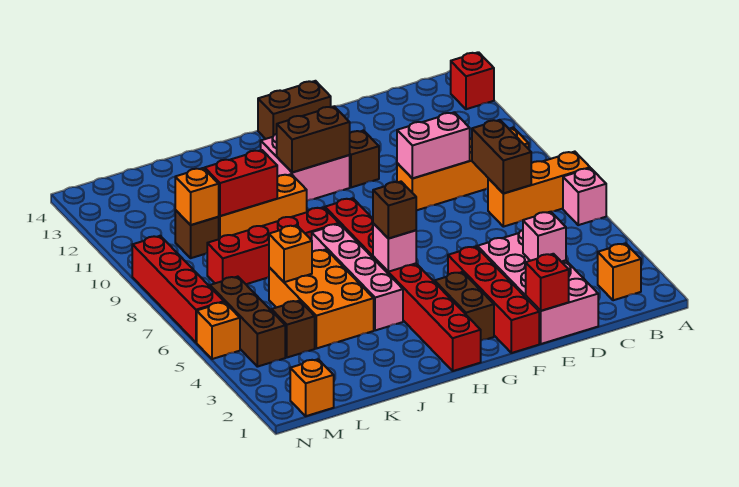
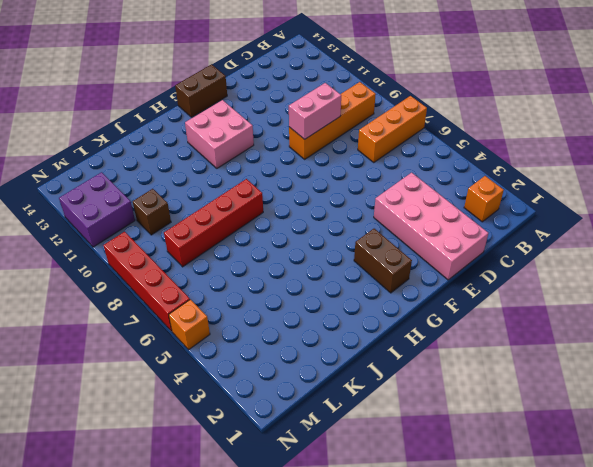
purple 2x2 brick [59,172,135,247] -> none
none -> pink 1x1 brick [563,168,606,225]
none -> red 1x1 brick [451,52,494,109]
none -> red 1x4 brick [448,246,539,353]
none -> brown 1x1 brick [350,130,379,187]

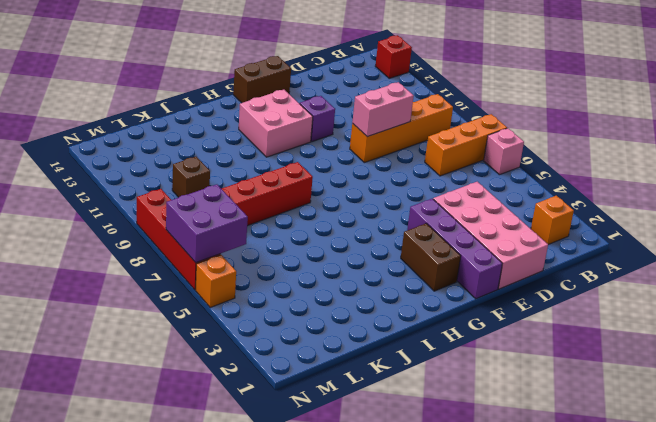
purple 1x4 brick [407,199,502,299] -> red 1x4 brick [448,246,539,353]
purple 1x1 brick [300,96,335,142] -> brown 1x1 brick [350,130,379,187]
purple 2x2 brick [166,184,248,263] -> none
none -> red 1x8 brick [325,198,481,371]
none -> pink 1x4 brick [312,224,403,330]
none -> orange 1x3 brick [219,174,307,239]
none -> orange 2x3 brick [269,250,374,348]

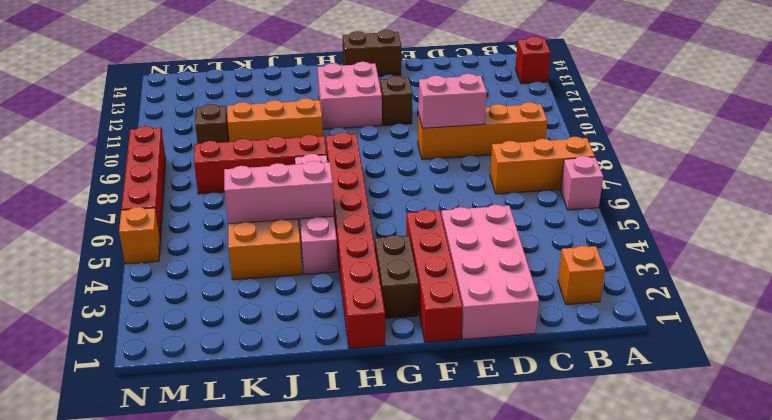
pink 1x3 brick [224,161,334,224] -> none
none -> brown 1x1 brick [272,301,315,357]
none -> orange 1x1 brick [290,359,334,416]
none -> brown 1x3 brick [210,277,285,367]
none -> brown 1x2 brick [472,120,531,193]

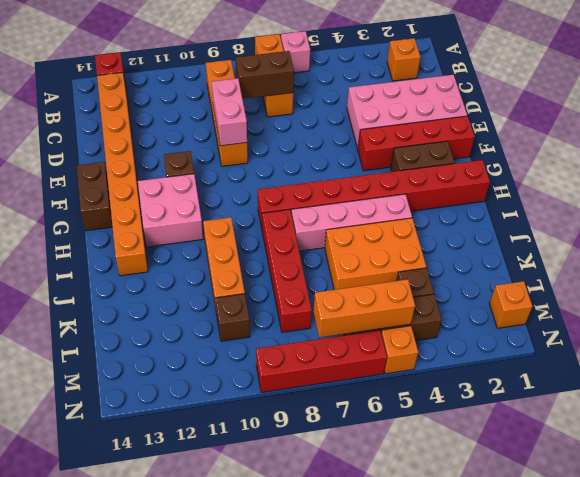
orange 1x8 brick [97,72,148,276] -> none
orange 1x3 brick [314,279,415,338] -> none
none -> pink 1x1 brick [523,212,566,262]
none -> red 1x1 brick [526,254,569,311]
none -> brown 1x2 brick [277,106,350,172]
none -> pink 1x1 brick [373,223,416,272]

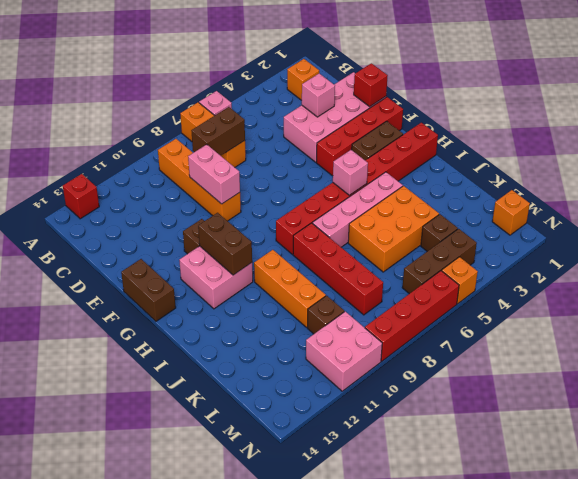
pink 2x2 brick [306,311,382,391] -> none
none -> red 1x2 brick [205,150,277,216]
none -> orange 1x1 brick [269,225,312,282]
none -> orange 1x1 brick [175,168,219,225]
none -> brown 1x1 brick [373,182,416,239]

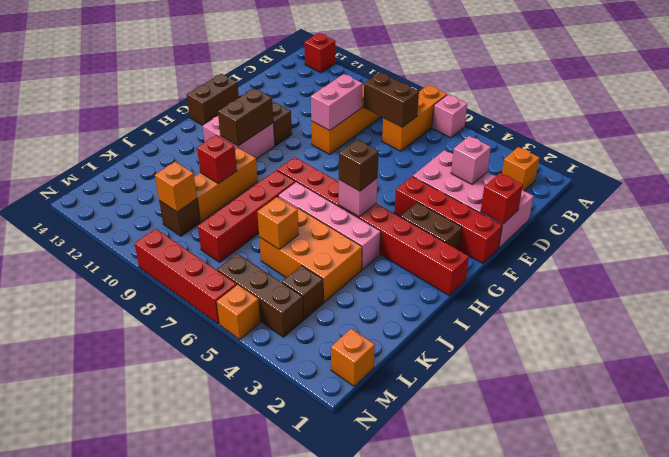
red 1x1 brick [197,135,237,184] -> red 1x2 brick [205,150,277,216]

